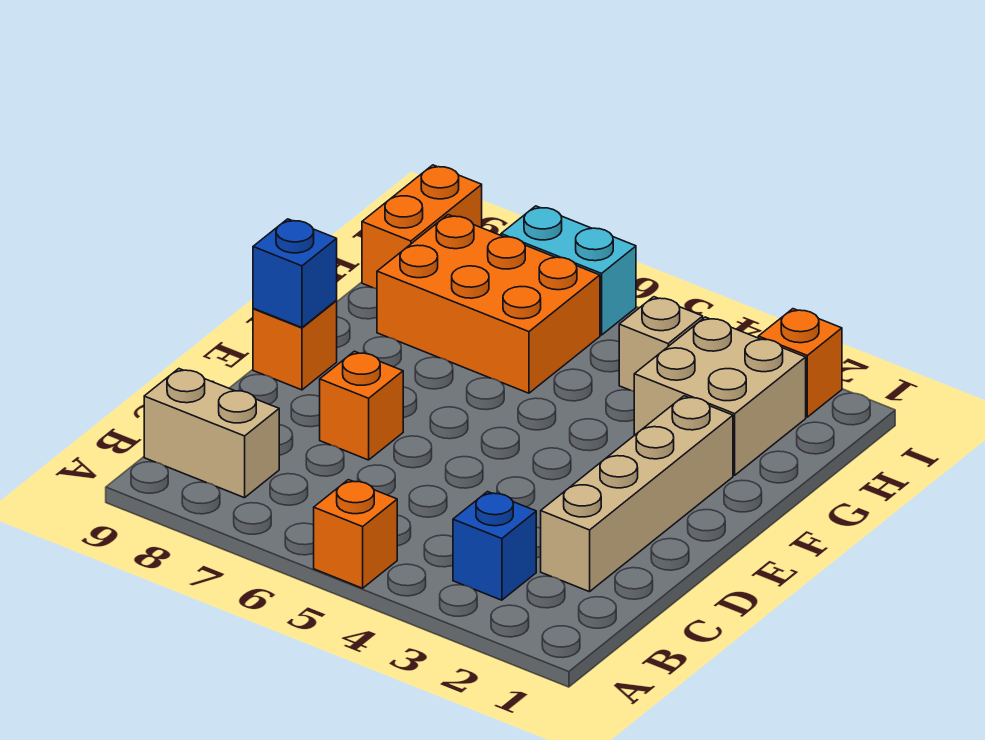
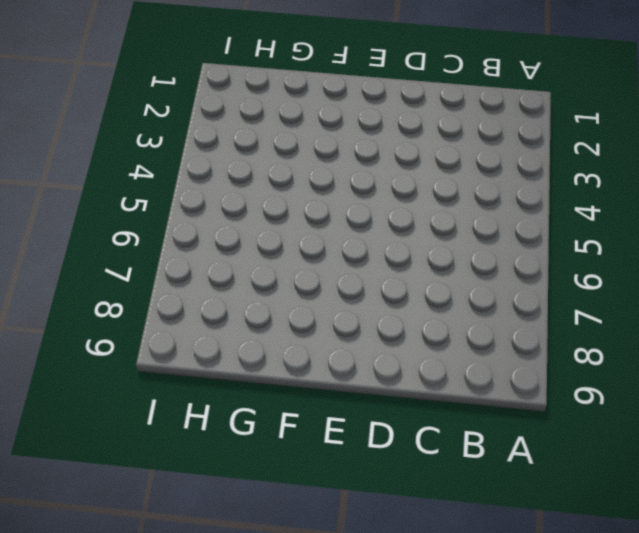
none -> orange 1x1 brick [314,480,397,588]
none -> blue 1x1 brick [453,492,536,600]
none -> tan 1x2 brick [144,369,279,498]

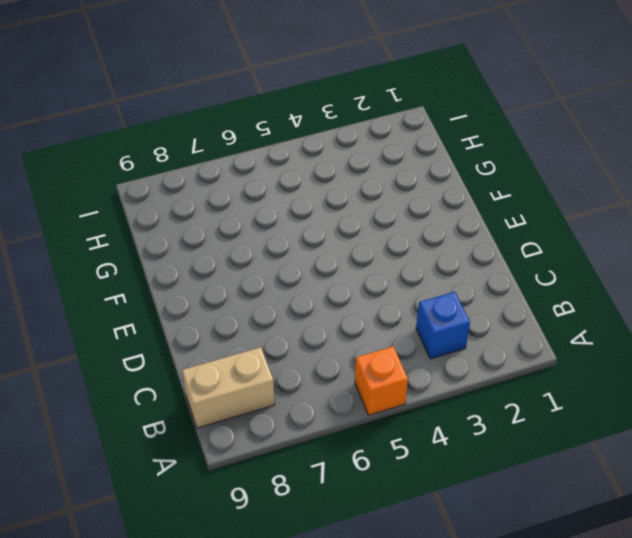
none -> tan 1x4 brick [541,396,733,592]
none -> orange 1x1 brick [320,351,403,460]
none -> orange 1x1 brick [253,301,337,390]

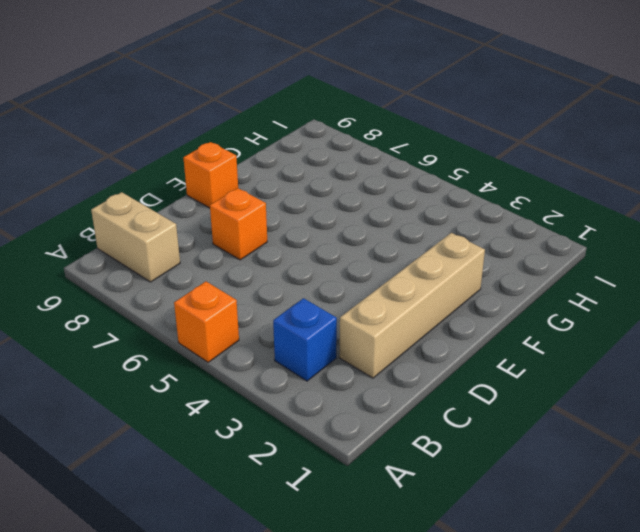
none -> tan 2x2 brick [634,317,806,475]
none -> orange 2x3 brick [377,215,600,393]
none -> tan 1x1 brick [619,297,703,391]

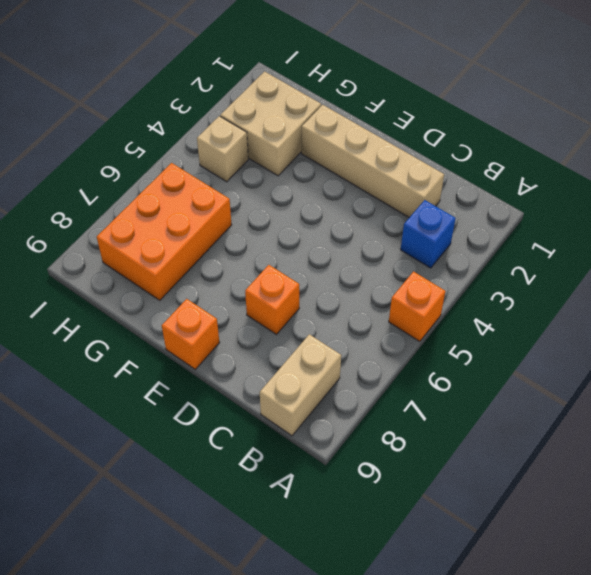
none -> orange 1x2 brick [362,165,482,289]
none -> orange 1x1 brick [758,309,842,417]
none -> cyan 1x2 brick [501,206,636,335]

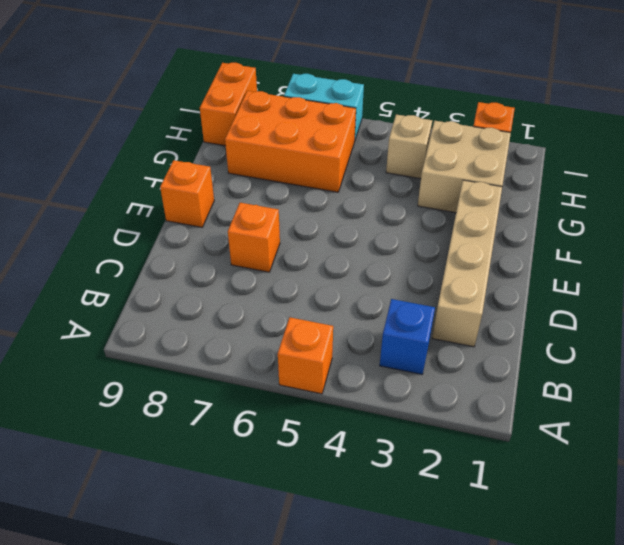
none -> tan 1x2 brick [144,369,279,498]
none -> blue 1x1 brick [253,219,337,328]

